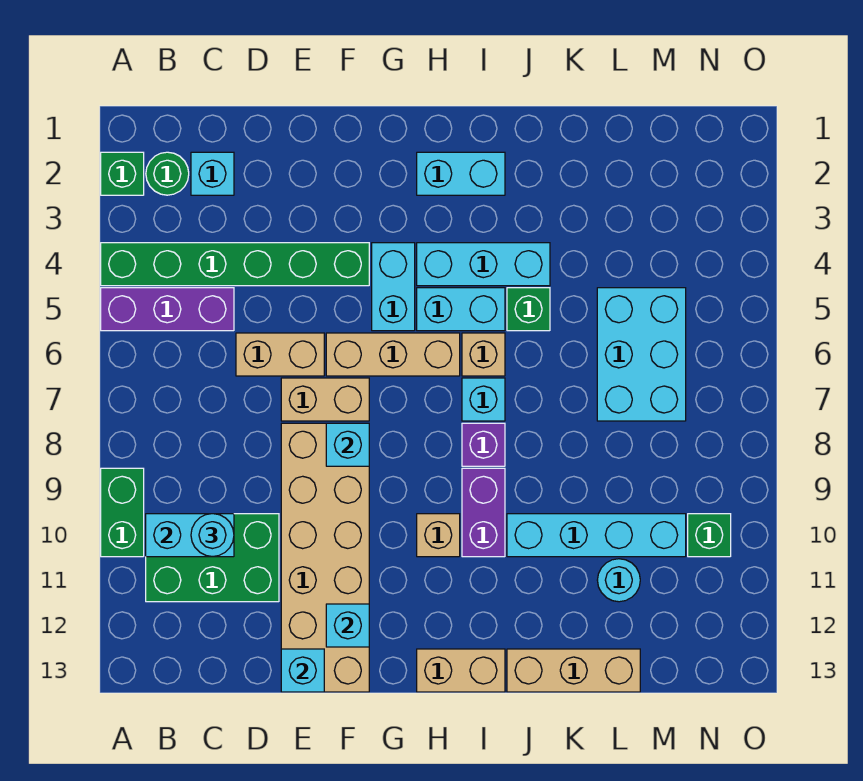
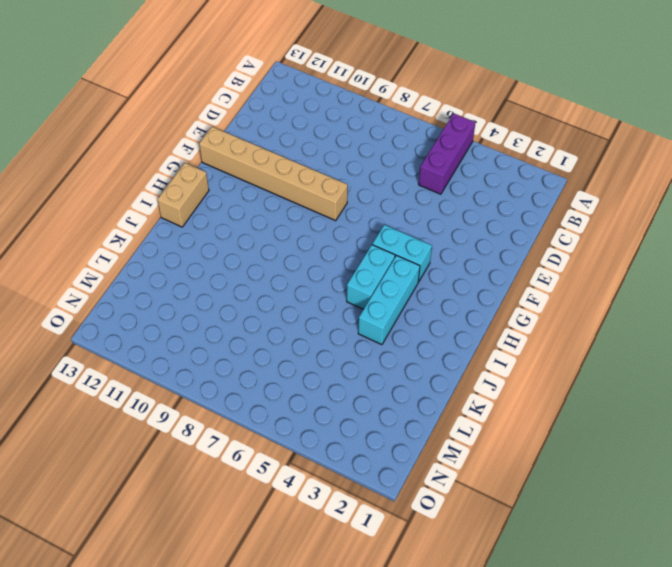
tan 1x6 brick [199,127,348,221] -> tan 2x6 brick [281,423,369,692]
none -> green 1x1 brick [101,152,144,195]
none -> green 1x6 brick [101,243,369,286]
none -> green 1x2 brick [101,468,144,557]
none -> green 1x1 round brick [146,152,189,195]

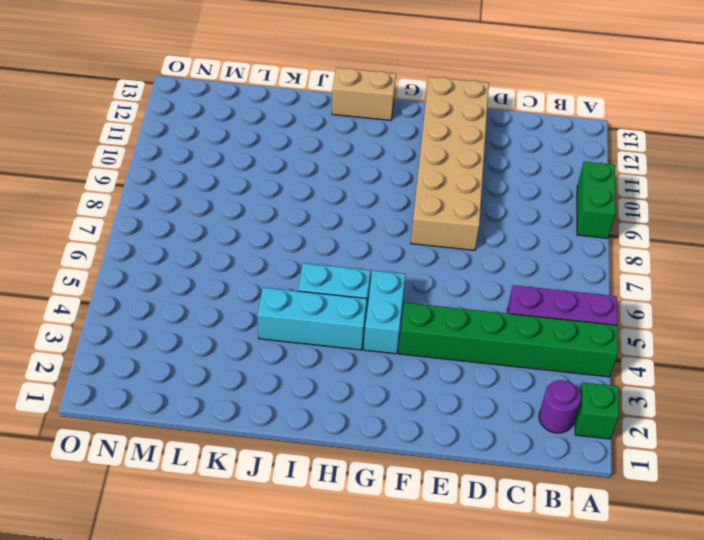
purple 1x1 round brick [539,380,581,433] -> green 1x1 round brick [146,152,189,195]
none -> green 2x3 brick [146,514,279,602]
none -> cyan 1x1 brick [191,152,234,195]
none -> tan 1x2 brick [236,333,324,376]
none -> tan 1x2 brick [281,378,369,421]

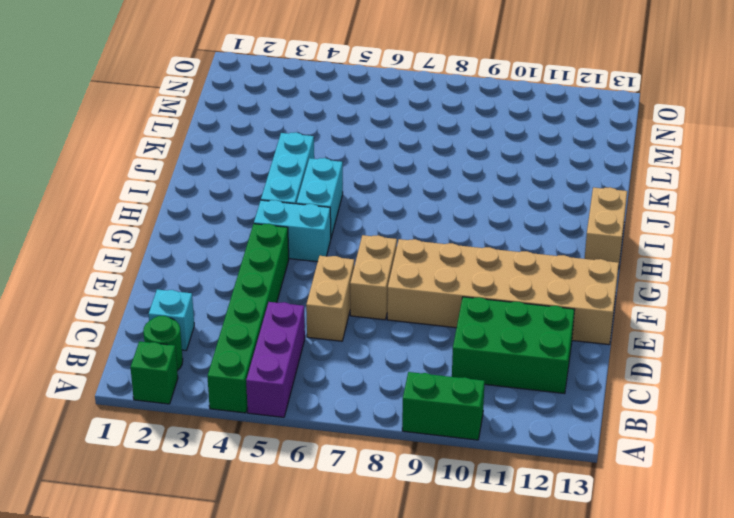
green 2x3 brick [452,297,575,394] -> green 2x3 brick turned to [146,514,279,602]
none -> tan 1x3 brick [326,333,460,376]
none -> cyan 1x2 brick [417,152,505,195]
none -> tan 1x1 brick [417,514,460,557]
none -> tan 1x1 brick [462,333,505,376]

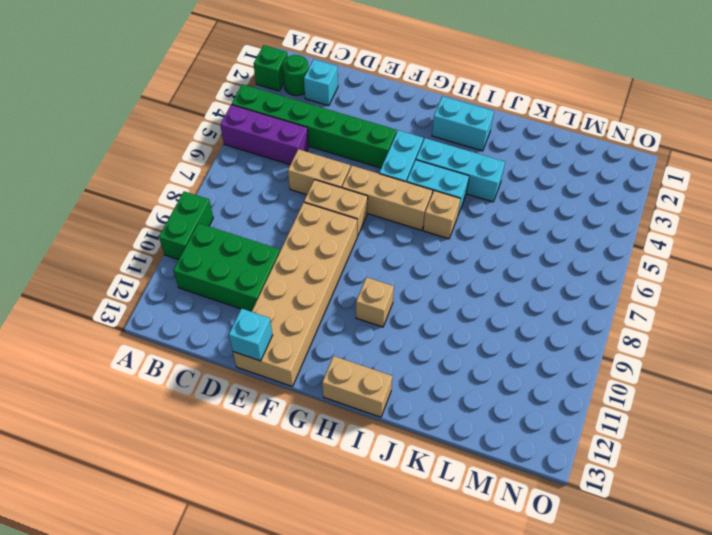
none -> cyan 1x1 brick [462,378,505,421]
none -> purple 1x1 brick [462,423,505,466]
none -> purple 1x2 brick [462,468,505,557]
none -> green 1x1 brick [507,288,550,331]

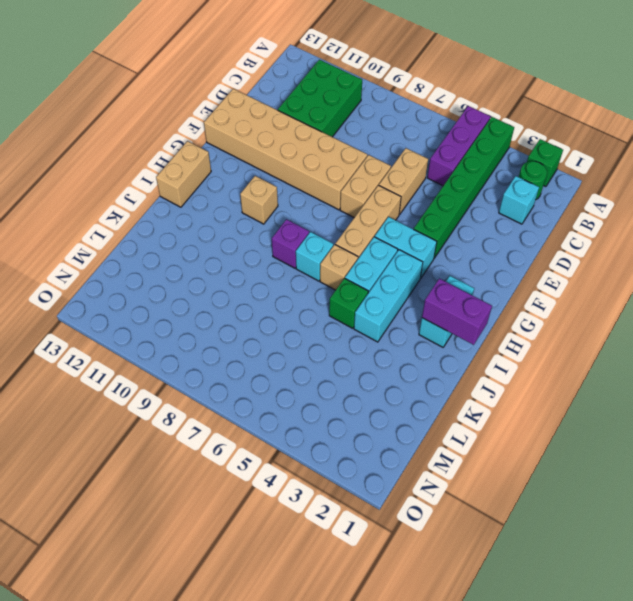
purple 1x2 brick [422,279,492,345] -> purple 1x2 brick moved to [462,468,505,557]
none -> green 1x2 brick [101,468,144,557]
none -> cyan 1x4 brick [507,514,686,557]
none -> tan 1x3 brick [507,649,640,692]
none -> cyan 2x3 brick [597,288,686,421]

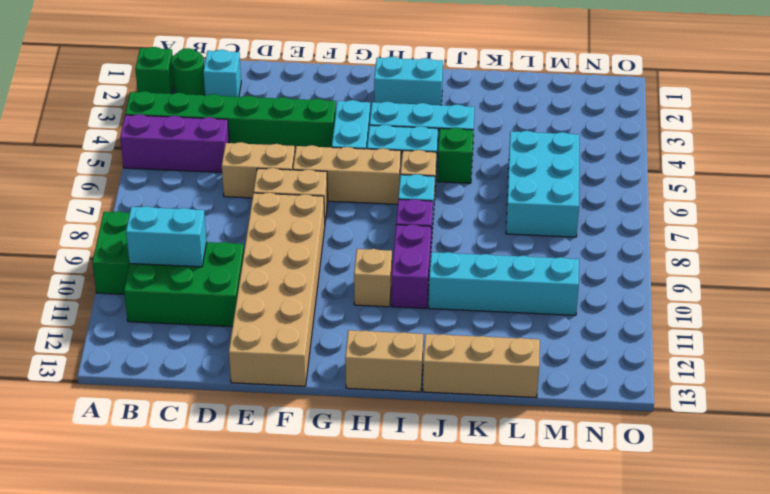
none -> cyan 1x1 round brick [597,559,640,602]
none -> green 1x1 brick [688,514,731,557]
none -> cyan 1x1 brick [281,649,324,692]
none -> cyan 1x1 brick [326,423,369,466]

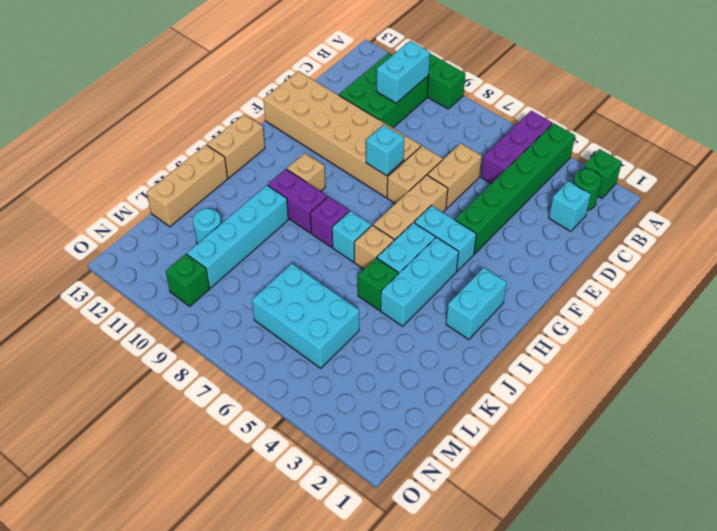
none -> cyan 1x1 brick [281,649,324,692]
none -> cyan 1x1 brick [326,604,369,647]
none -> cyan 1x1 round brick [191,514,234,557]

